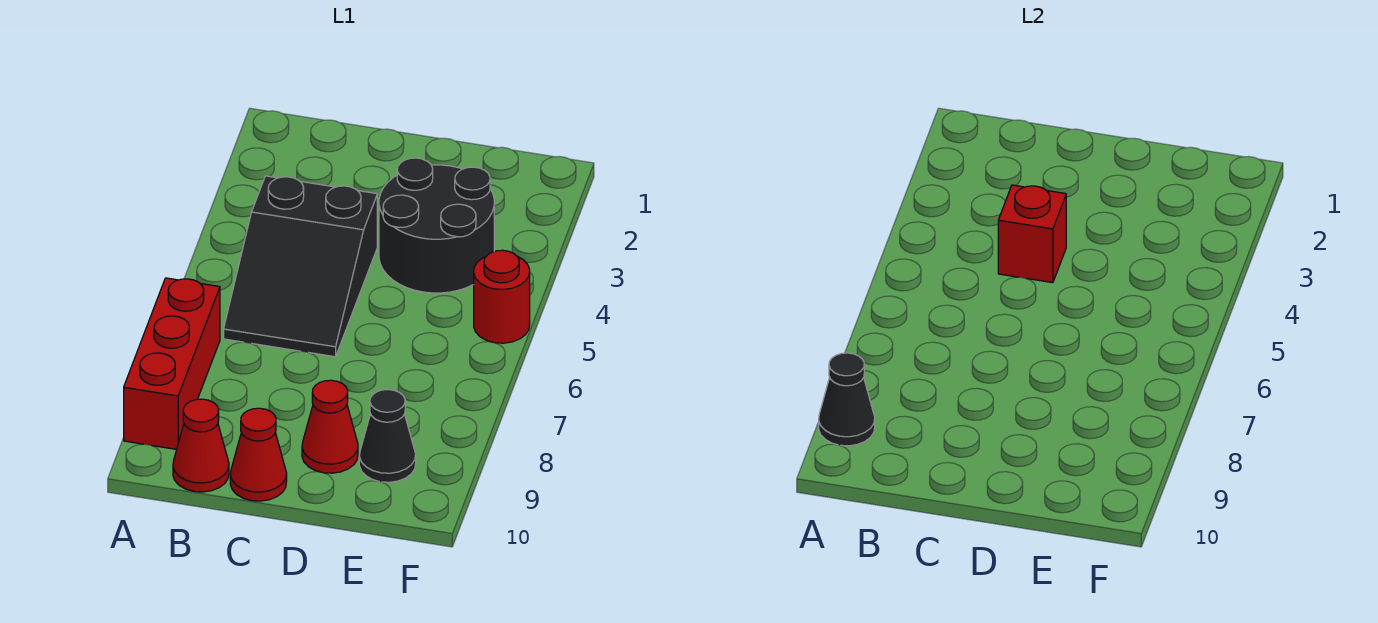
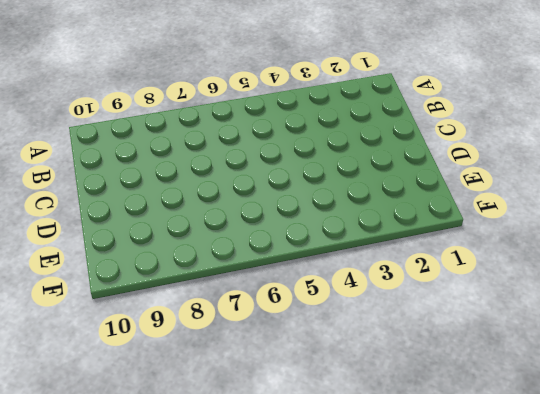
none -> red 1x3 brick [124,278,220,449]
none -> black 2x3 slope [224,176,377,357]

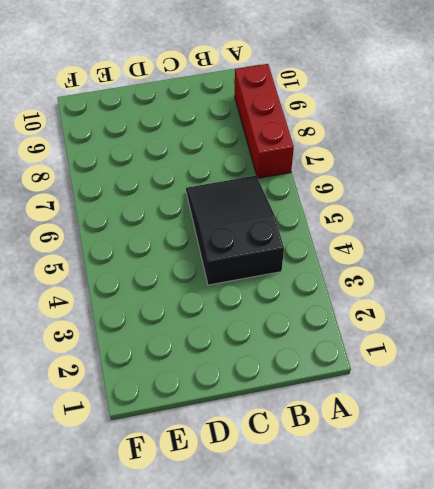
none -> red 1x1 cone [173,399,229,492]
none -> red 1x1 cone [230,408,287,501]

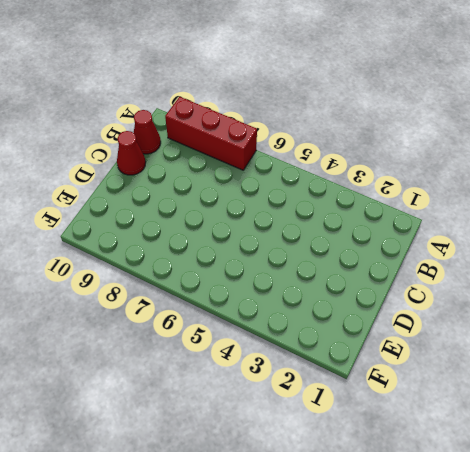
none -> black 2x3 slope [224,176,377,357]
none -> black 2x2 round brick [379,158,494,293]

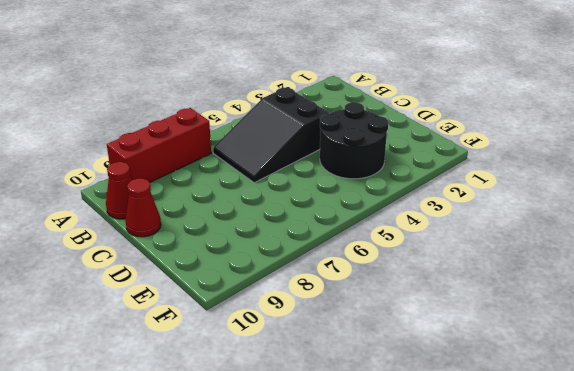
none -> red 1x1 cone [302,380,358,473]
none -> black 1x1 cone [359,390,416,482]

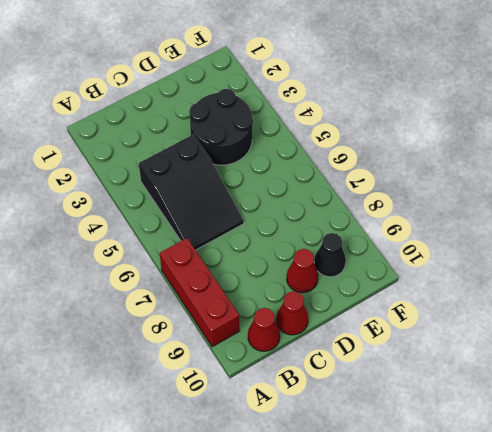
none -> red 1x1 round brick [474,250,530,343]
none -> black 1x1 cone [819,353,875,446]

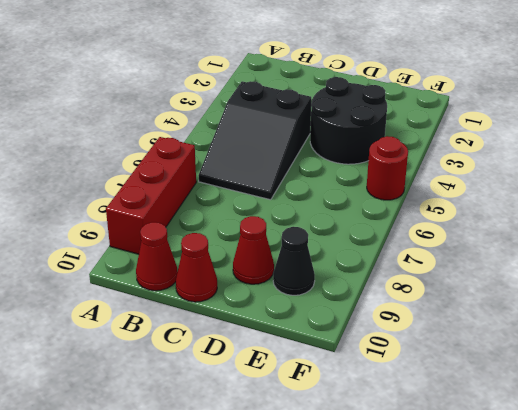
none -> black 1x1 cone [819,353,875,446]
none -> red 1x1 brick [998,185,1066,283]

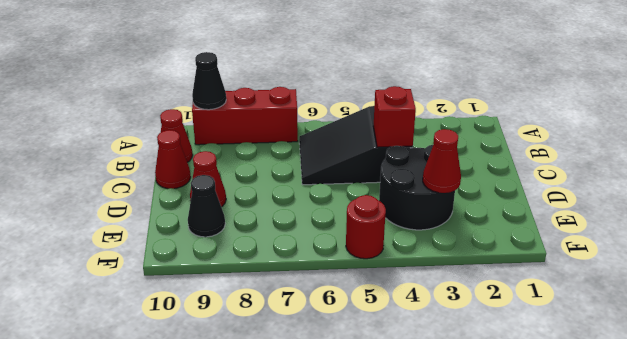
red 1x1 cone [423,129,461,193] -> none

